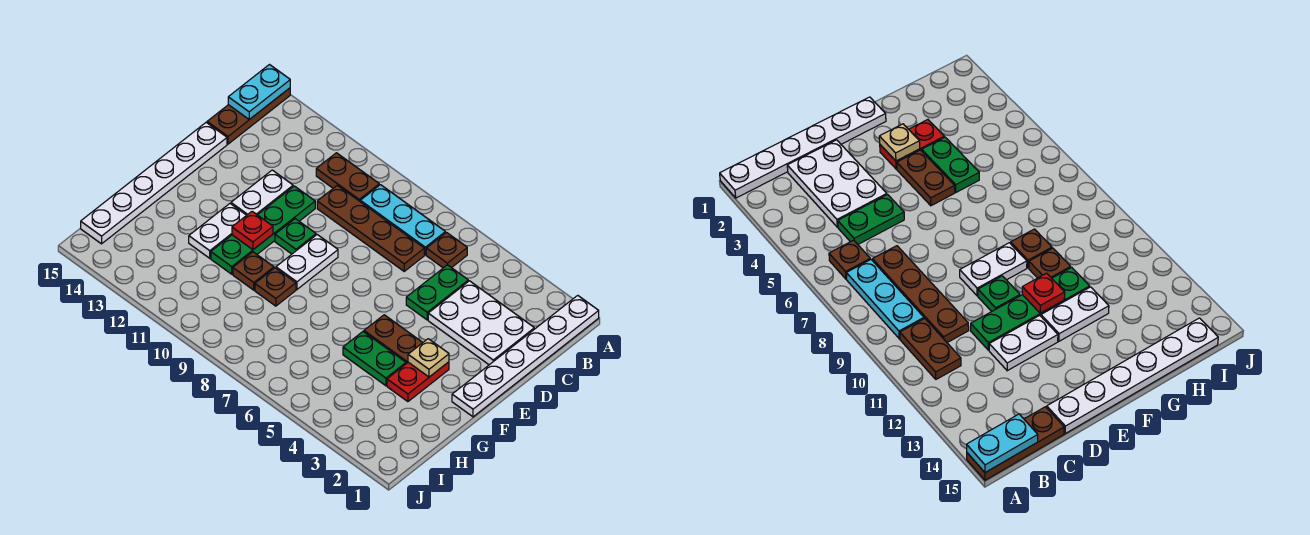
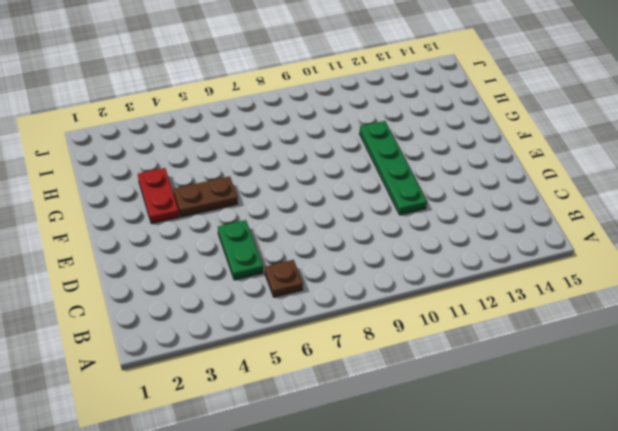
none -> white 1x6 plate [452,295,599,417]
none -> brown 1x3 plate [207,88,290,144]
none -> cyan 1x3 plate [360,185,445,255]

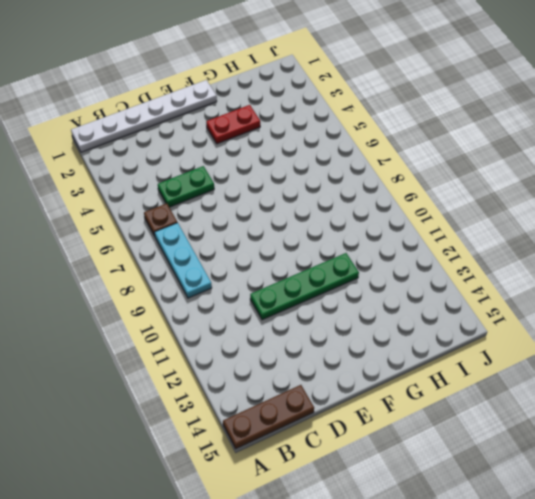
none -> brown 1x2 plate [316,153,379,201]
none -> white 2x3 plate [428,281,534,365]
none -> brown 1x4 plate [317,185,424,271]

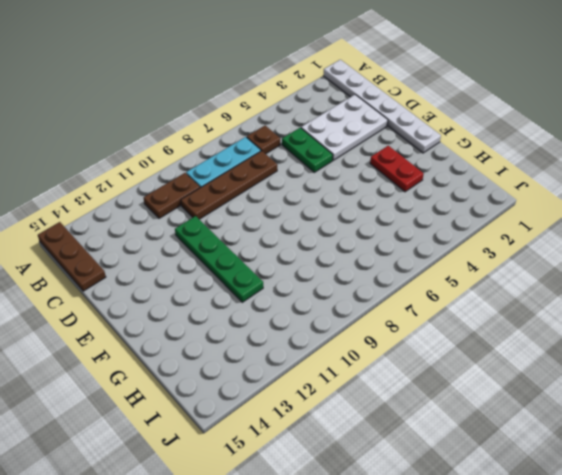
none -> white 1x2 plate [231,170,293,215]
none -> white 1x6 plate [81,122,227,244]
none -> white 1x2 plate [276,235,338,289]

